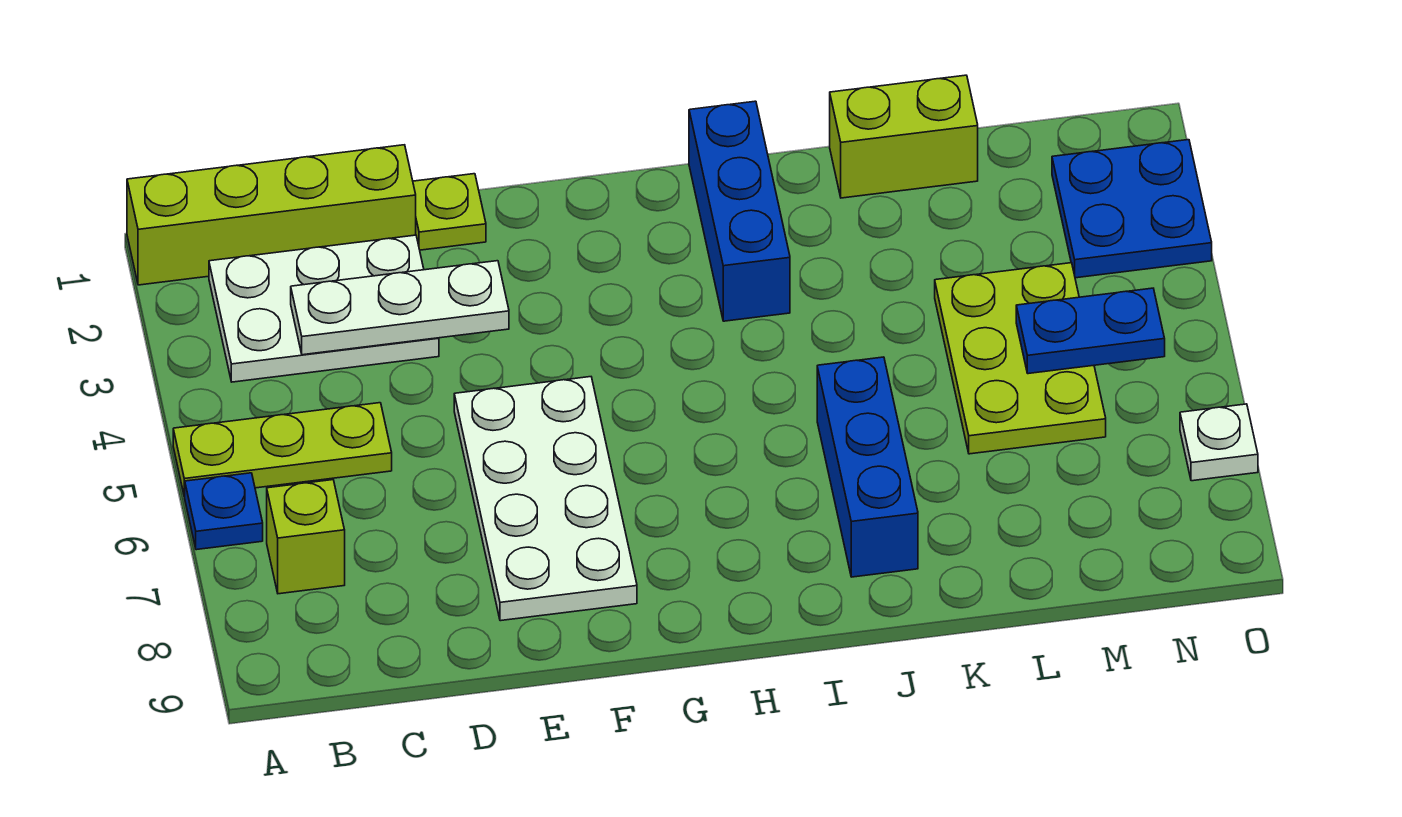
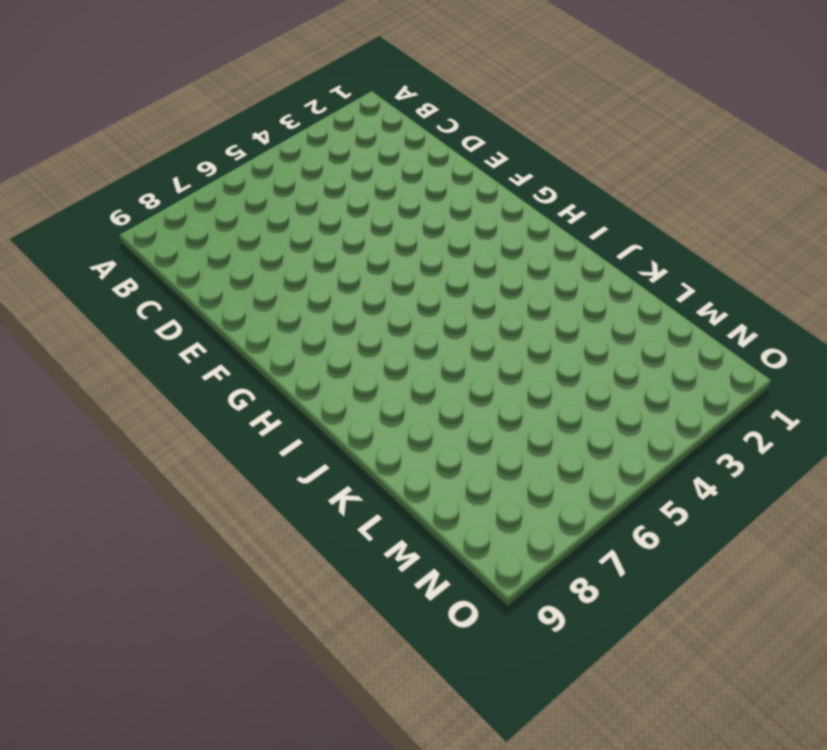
none -> lime 1x4 brick [127,145,416,285]
none -> lime 1x3 plate [173,403,392,496]
none -> blue 1x1 plate [184,473,263,550]

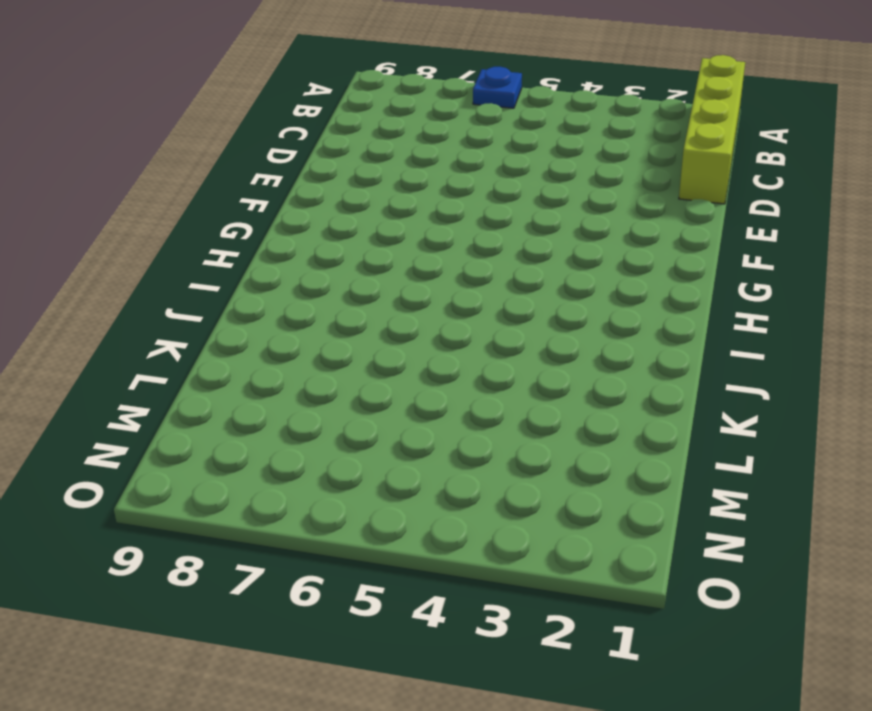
none -> lime 1x3 plate [173,403,392,496]
none -> white 2x3 plate [209,235,439,382]
none -> lime 1x1 brick [267,480,345,594]

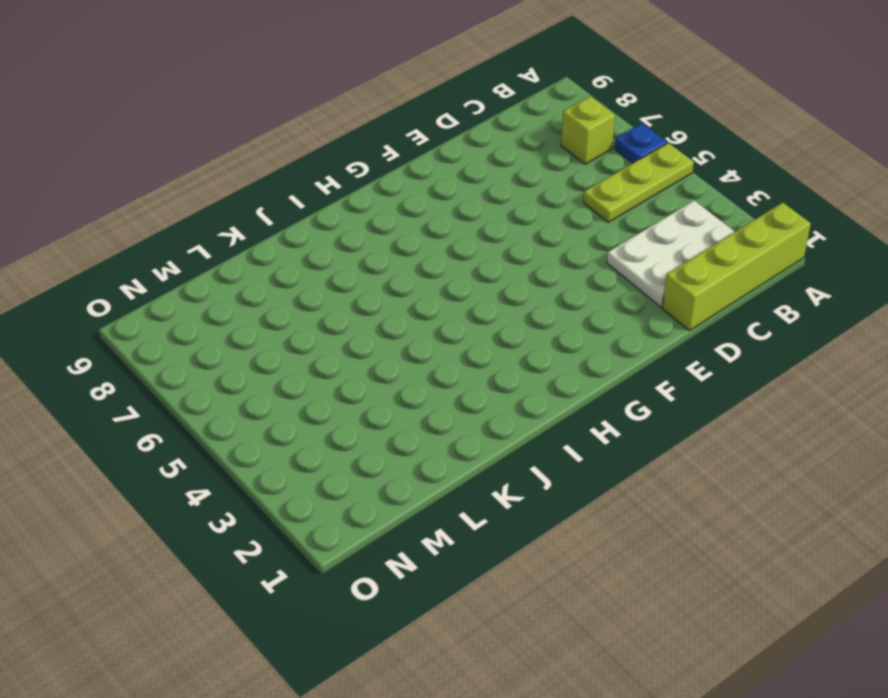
none -> lime 1x1 plate [413,174,486,250]
none -> white 2x4 plate [454,377,637,621]
none -> blue 1x3 brick [689,101,790,321]

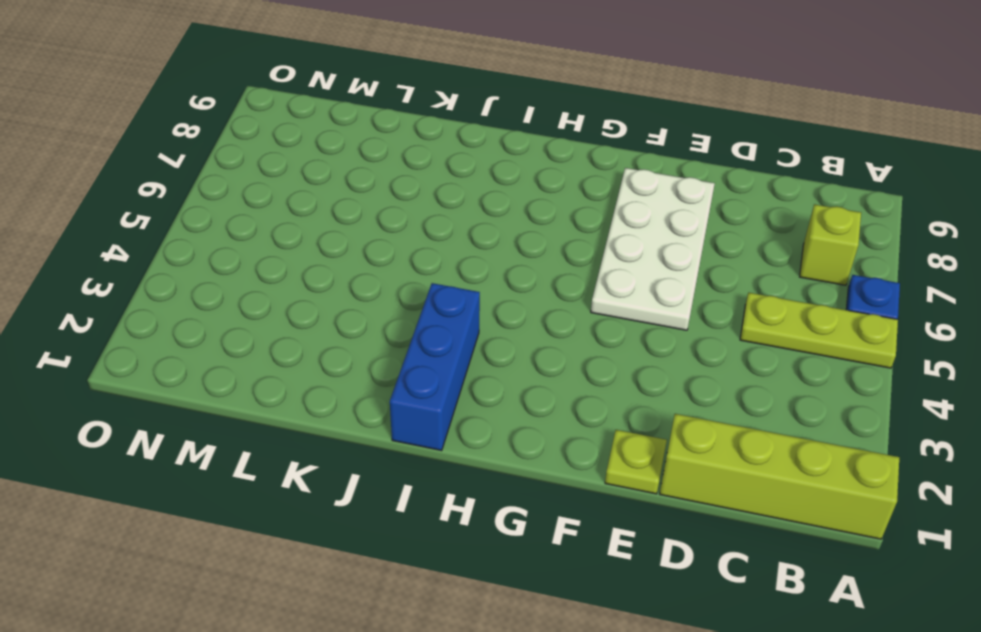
none -> white 2x3 plate [209,235,439,382]
none -> blue 1x3 brick [817,357,918,577]
none -> lime 1x2 brick [830,75,978,198]

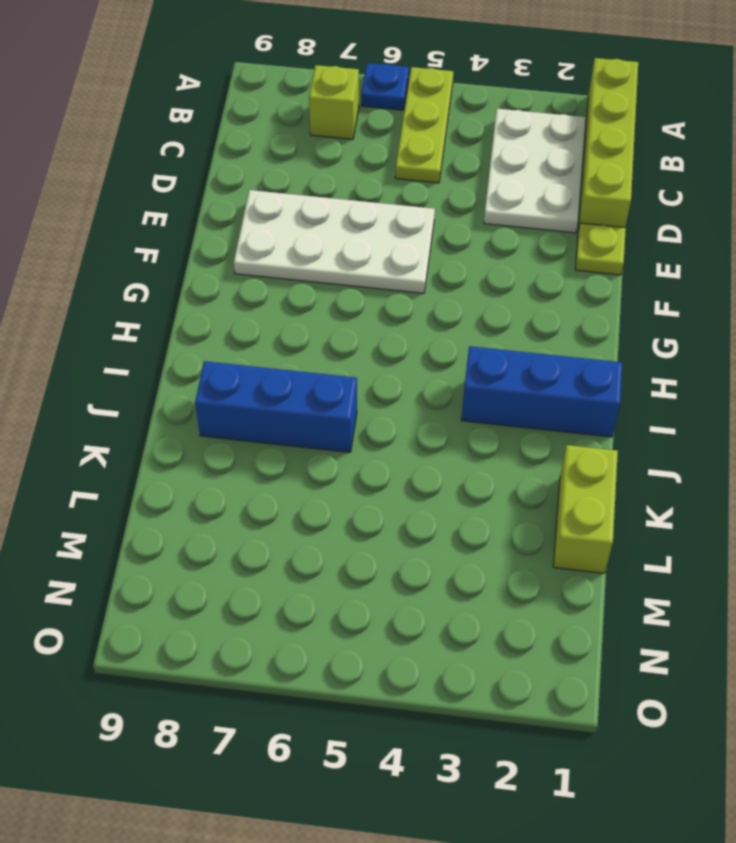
none -> lime 2x3 plate [935,263,1106,454]
none -> blue 2x2 plate [1052,140,1212,278]
none -> white 1x1 plate [1180,404,1258,481]

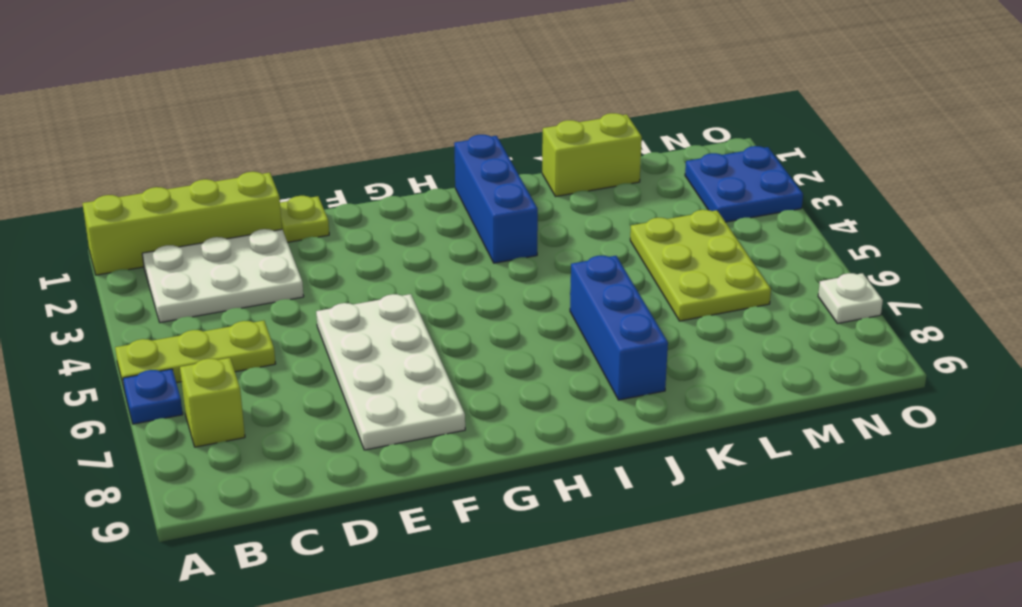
none -> white 1x3 plate [291,261,509,355]
none -> blue 1x2 plate [1016,288,1165,374]

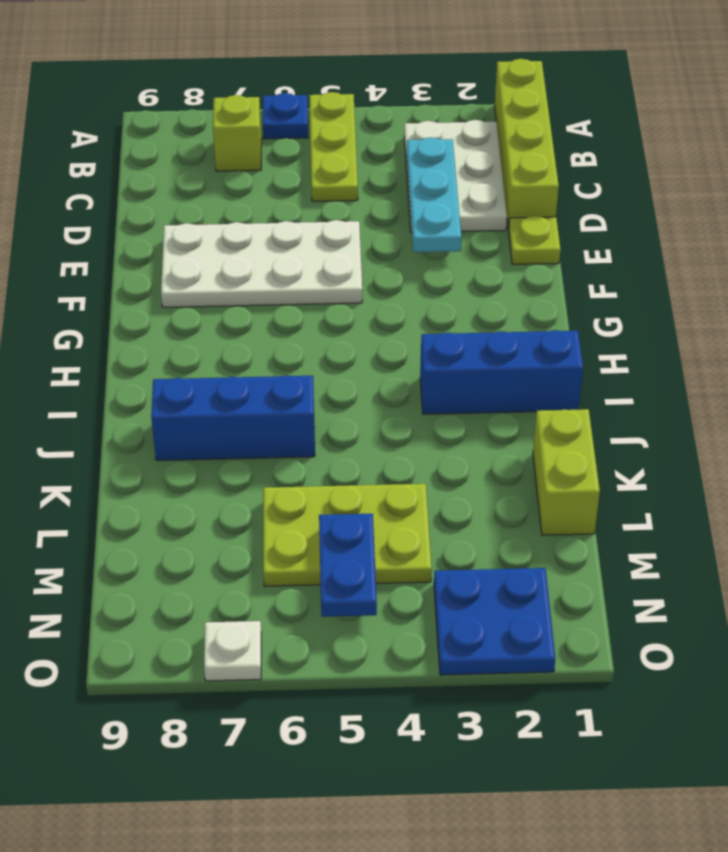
cyan 1x3 plate [407,137,461,252] -> white 1x3 plate [291,261,509,355]

